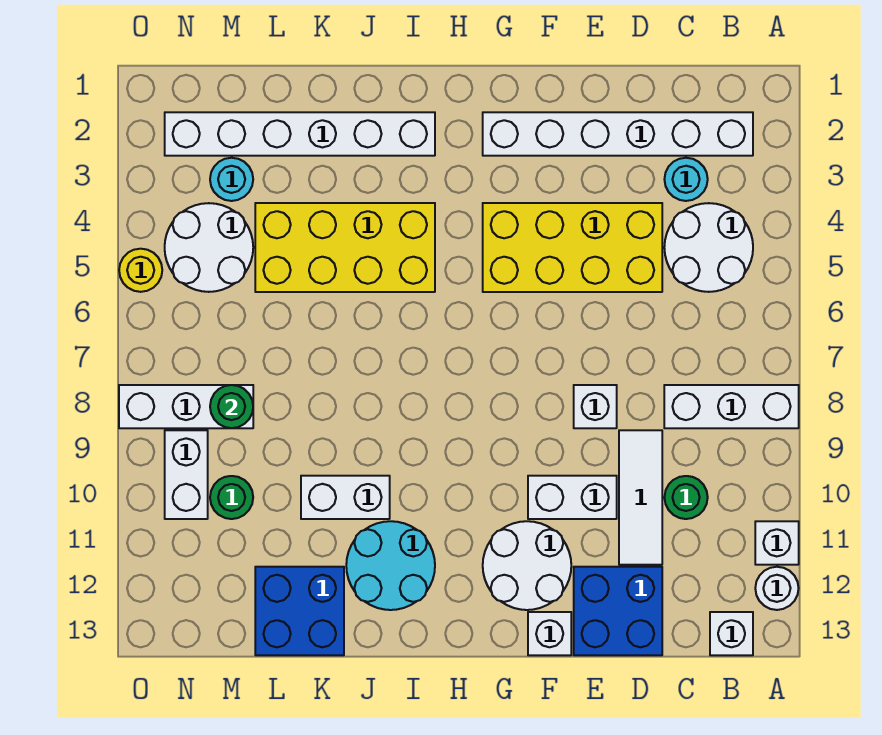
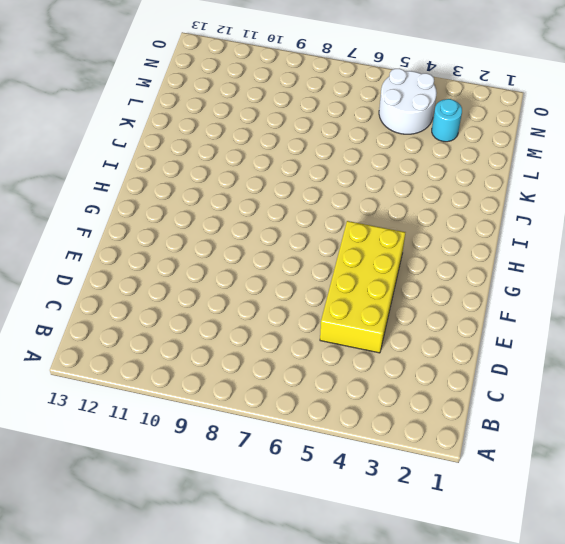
none -> white 1x3 brick [664,385,799,428]
none -> white 1x1 brick [755,521,799,565]
none -> white 1x1 round brick [755,567,799,610]

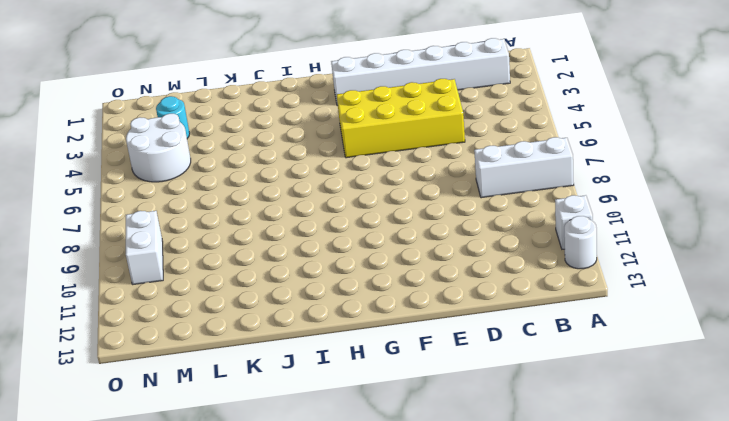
none -> white 2x2 round brick [664,203,753,292]
none -> white 1x1 brick [710,612,753,655]
none -> cyan 1x1 round brick [664,158,708,201]

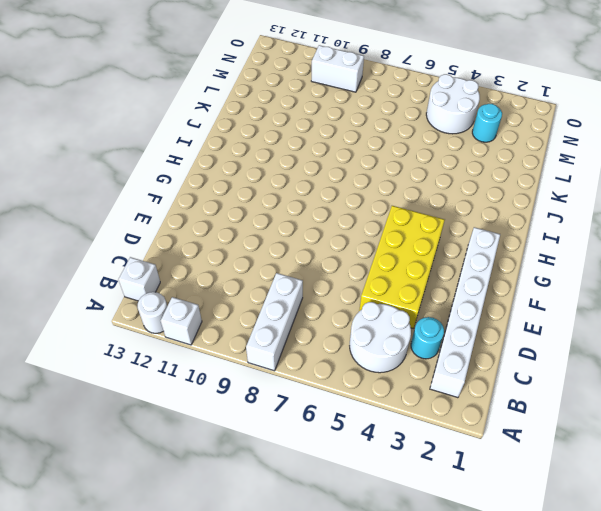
none -> green 1x1 round brick [664,476,708,519]
none -> white 1x3 tile [619,430,662,565]
none -> blue 2x2 brick [574,567,662,655]

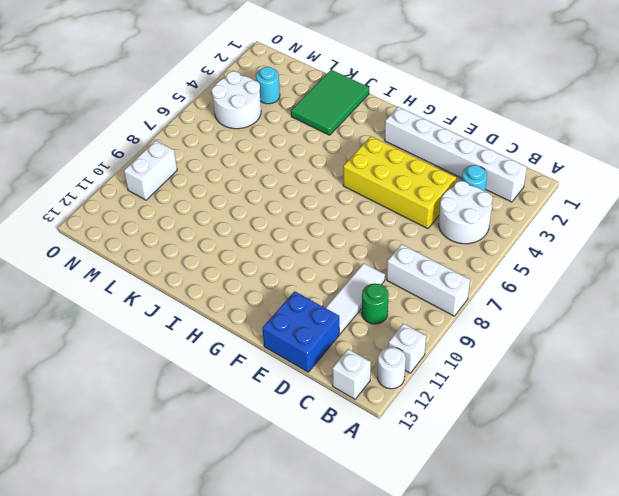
green 2x3 tile [291,70,369,135] -> white 1x6 brick [165,112,435,156]
none -> white 1x1 brick [574,385,617,428]
none -> white 1x2 brick [528,476,617,519]
none -> white 2x2 round brick [483,521,571,610]

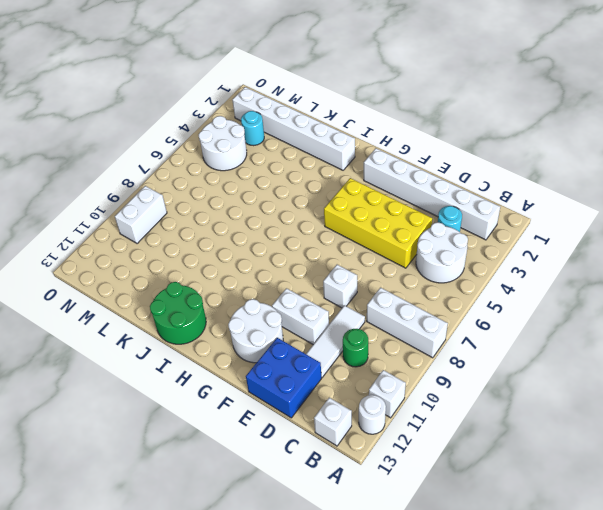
green 2x2 round brick [150,282,206,344] -> cyan 2x2 round brick [346,521,435,610]
none -> white 1x1 brick [528,612,571,655]
none -> yellow 2x4 brick [255,203,435,292]
none -> white 1x2 brick [301,476,390,519]

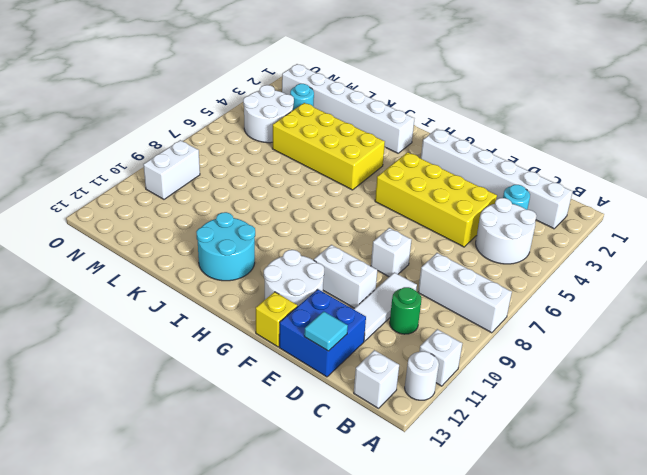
cyan 1x1 tile [304,311,348,351] -> none
yellow 1x1 brick [256,292,297,347] -> white 1x1 brick [528,612,571,655]
none -> white 1x2 brick [301,476,390,519]
none -> blue 2x2 brick [255,567,344,655]
none -> white 1x3 brick [119,385,253,428]

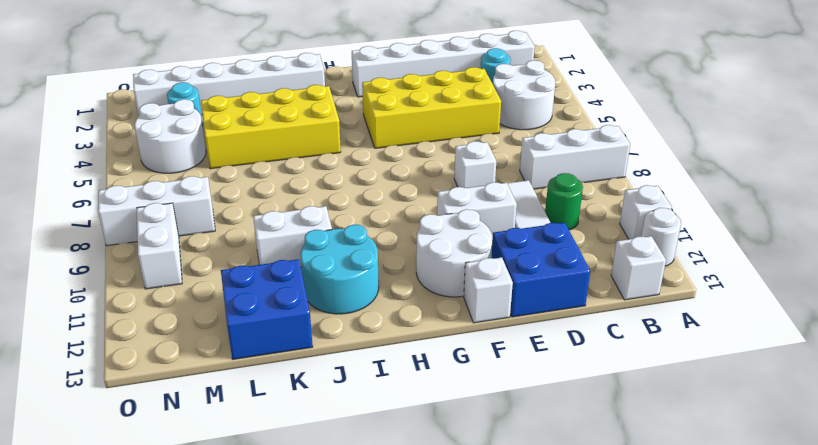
none -> green 1x1 round brick [210,476,253,519]
none -> yellow 1x1 round brick [119,249,162,292]
none -> green 1x1 round brick [210,385,253,428]

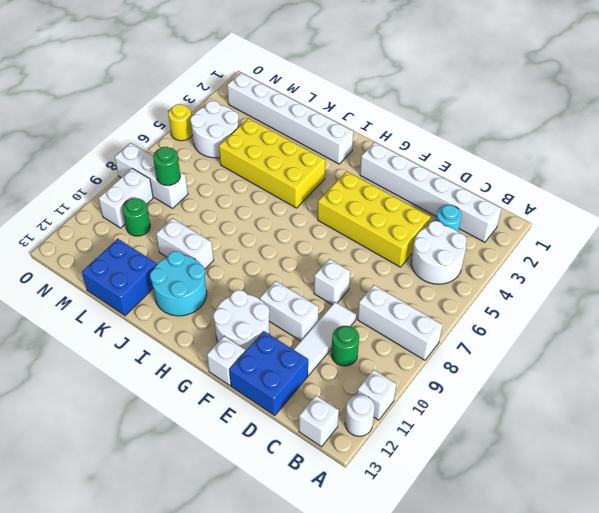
none -> cyan 1x1 round brick [210,158,253,201]

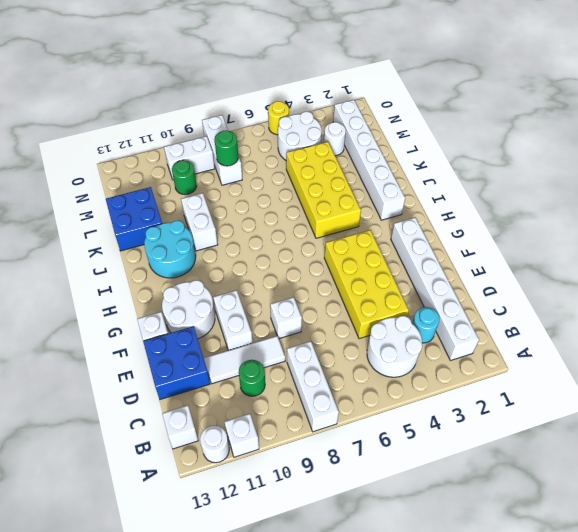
white 1x1 round brick [324,122,346,156] -> cyan 1x1 round brick [210,158,253,201]

